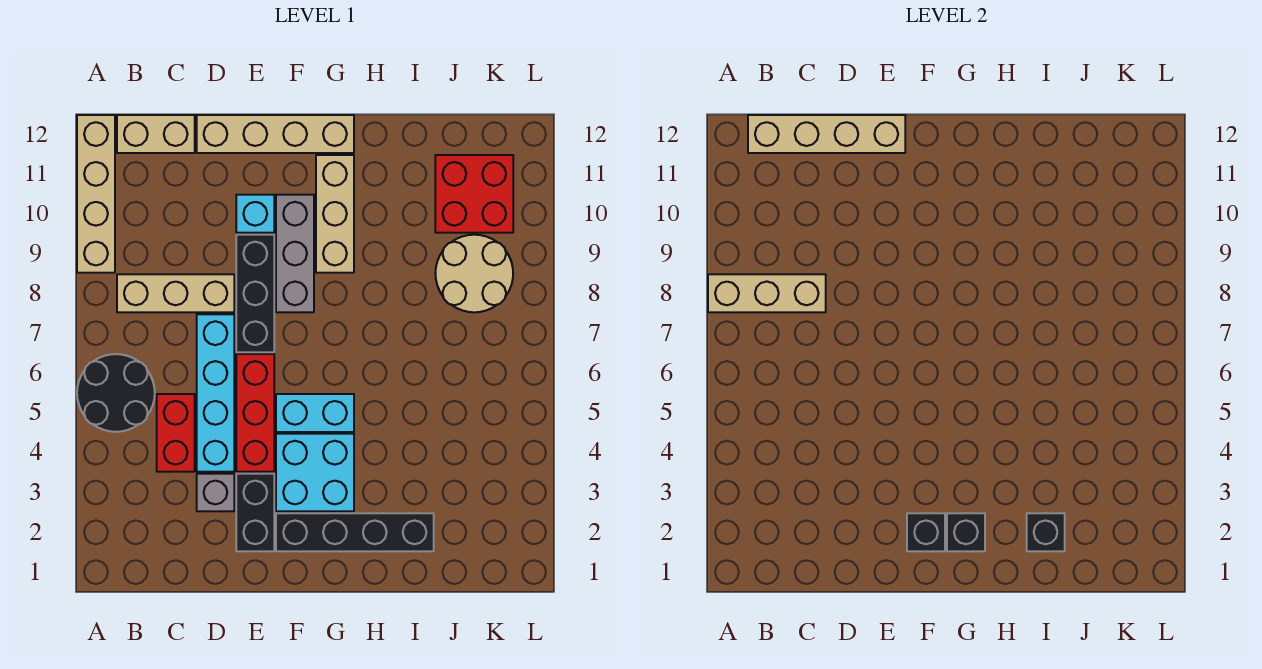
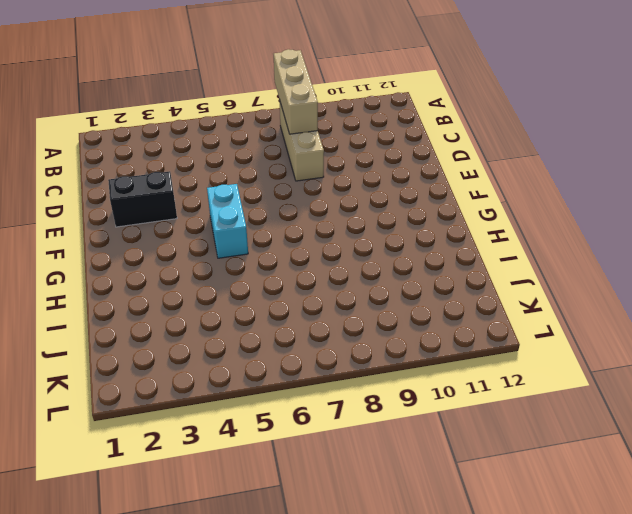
none -> black 2x2 round brick [77,354,155,432]
none -> tan 1x4 brick [77,115,115,273]
none -> tan 1x2 brick [117,115,195,153]

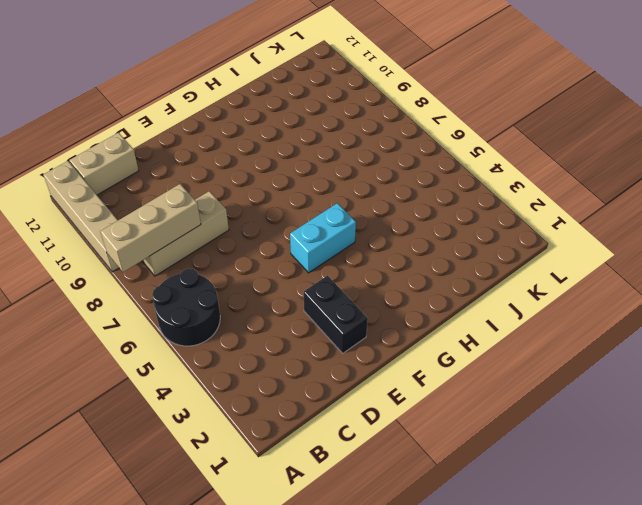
none -> red 1x2 brick [157,394,195,472]
none -> grey 1x1 brick [197,474,234,511]
none -> cyan 1x4 brick [197,314,234,472]

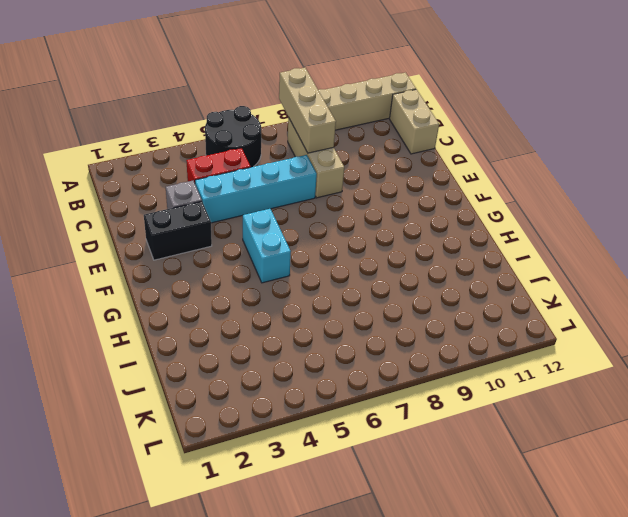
none -> tan 1x4 brick [197,115,354,153]
none -> red 1x3 brick [236,354,274,472]
none -> black 1x3 brick [236,235,274,352]

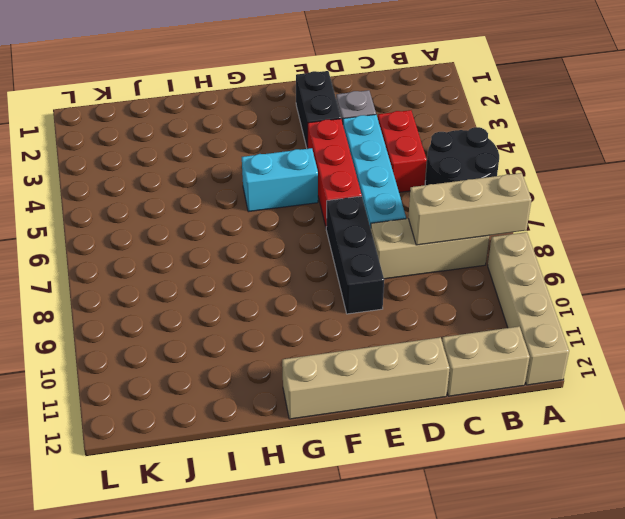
none -> cyan 1x1 brick [236,195,274,233]
none -> black 1x4 brick [276,513,434,551]
none -> cyan 2x2 brick [276,434,354,511]

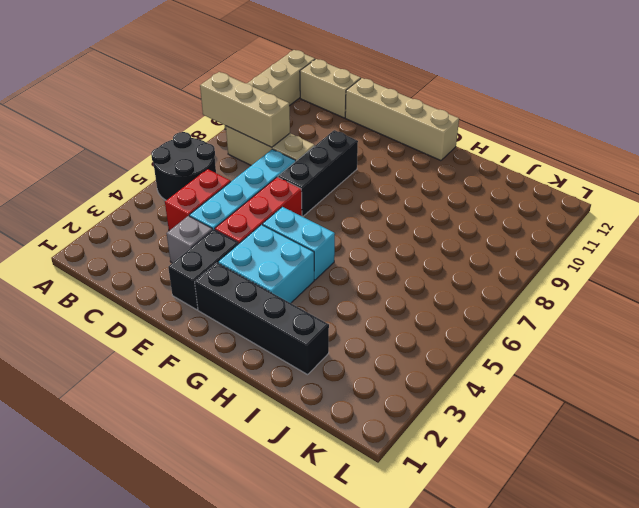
none -> cyan 1x1 brick [236,195,274,233]
none -> grey 1x3 brick [276,195,314,312]
none -> tan 1x3 brick [316,155,354,273]

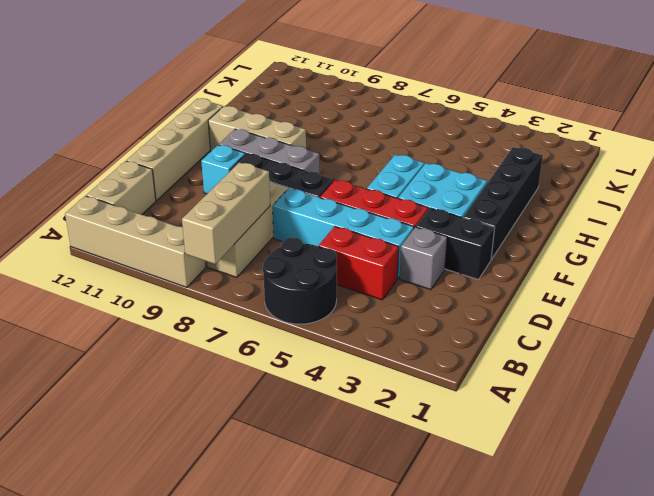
none -> tan 2x2 round brick [435,235,513,312]
none -> red 2x2 brick [435,155,513,233]
none -> tan 1x4 brick [748,115,905,153]

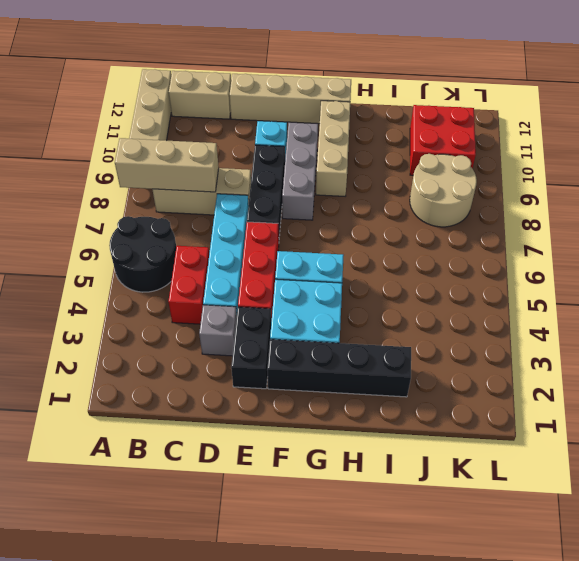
none -> tan 1x4 brick [748,115,905,153]
none -> black 1x1 brick [907,513,945,551]
none -> black 1x1 brick [947,513,985,551]

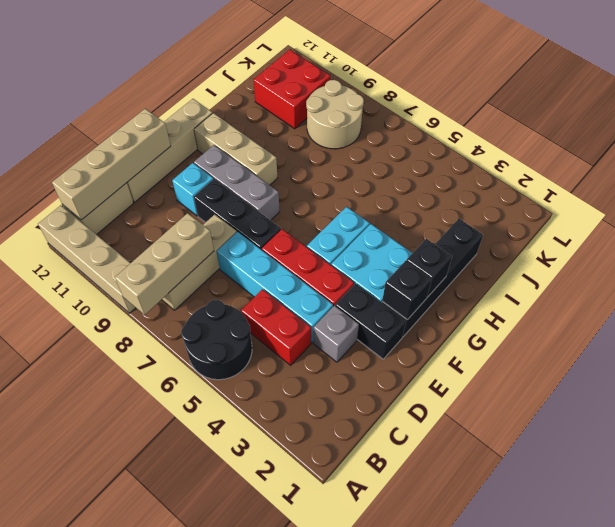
none -> black 1x1 brick [1027,513,1065,551]

